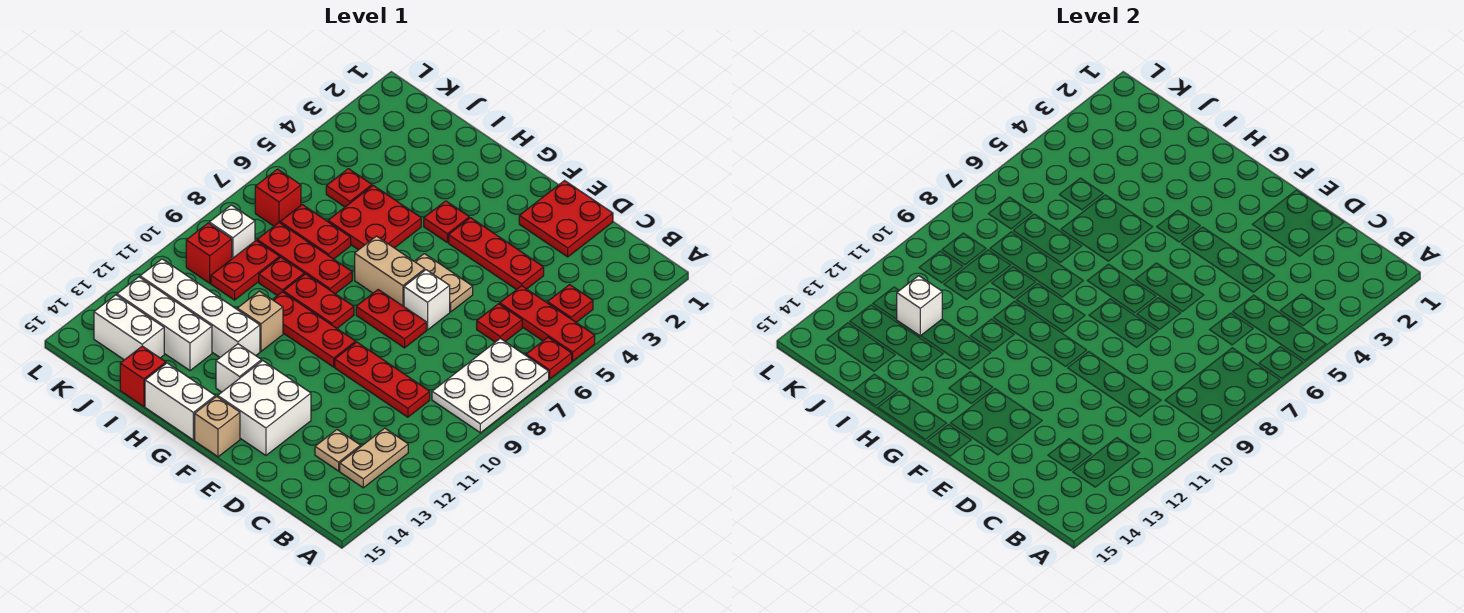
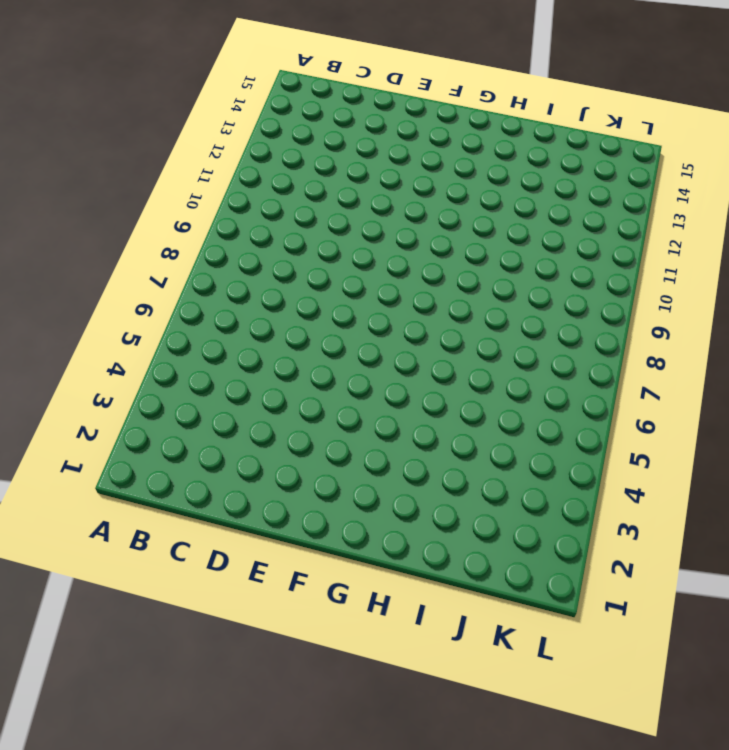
none -> red 1x3 plate [500,286,595,361]
none -> red 1x1 plate [526,337,572,379]
none -> white 2x3 plate [432,338,549,433]
none -> red 1x1 plate [548,285,593,322]

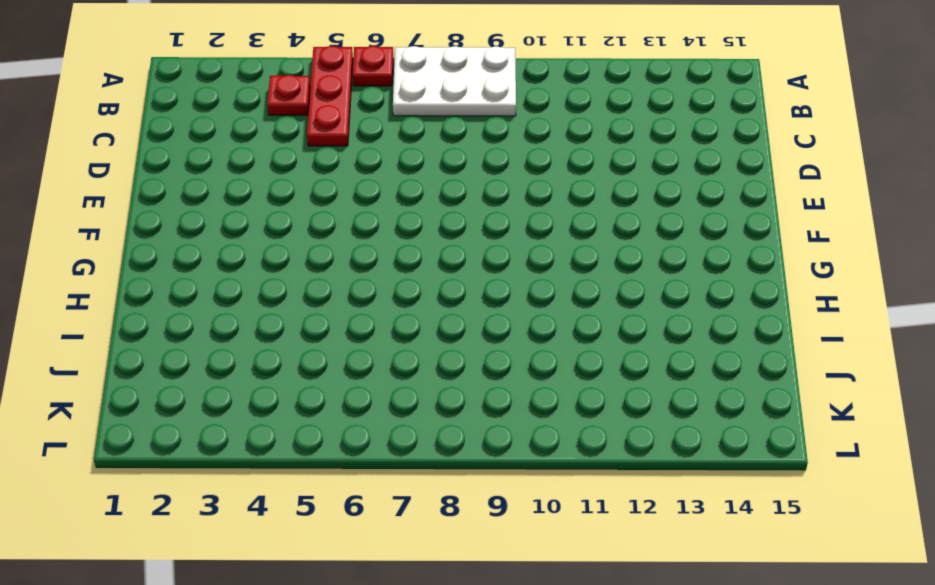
none -> tan 1x2 plate [340,428,408,488]
none -> red 1x1 plate [477,304,522,342]
none -> red 1x3 plate [335,342,430,417]
none -> tan 1x1 plate [315,430,361,471]

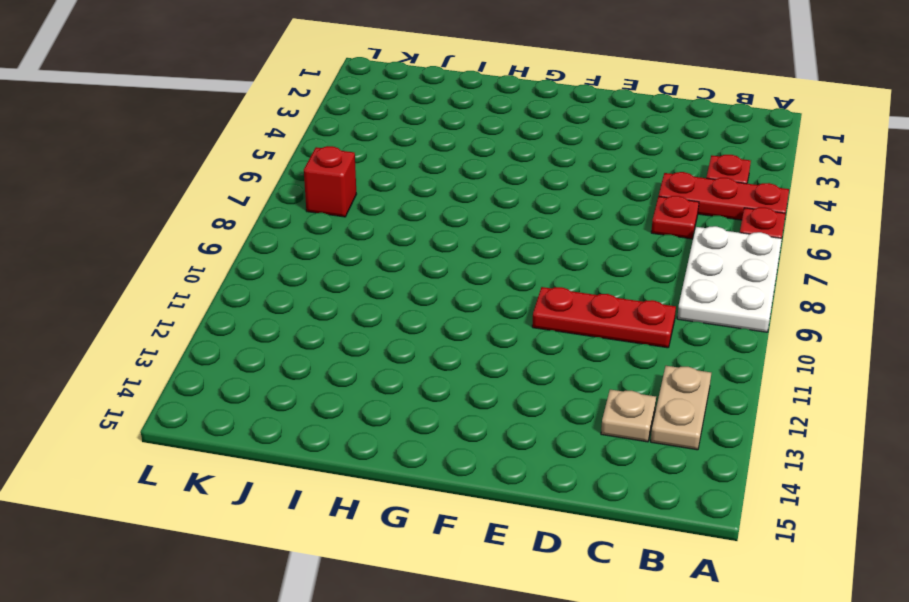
none -> red 2x2 plate [519,181,613,257]
none -> red 1x3 plate [449,218,544,290]
none -> tan 1x2 plate [414,254,473,312]
none -> white 1x1 brick [404,270,450,330]

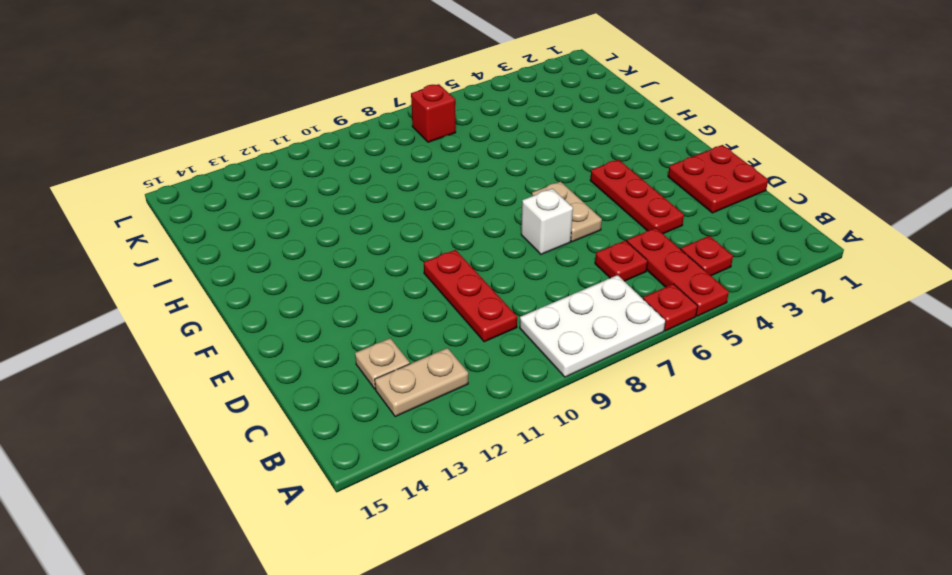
none -> red 1x2 plate [356,290,426,348]
none -> white 2x2 brick [218,361,311,455]
none -> tan 1x2 brick [355,236,425,306]
none -> red 1x3 plate [272,292,356,367]

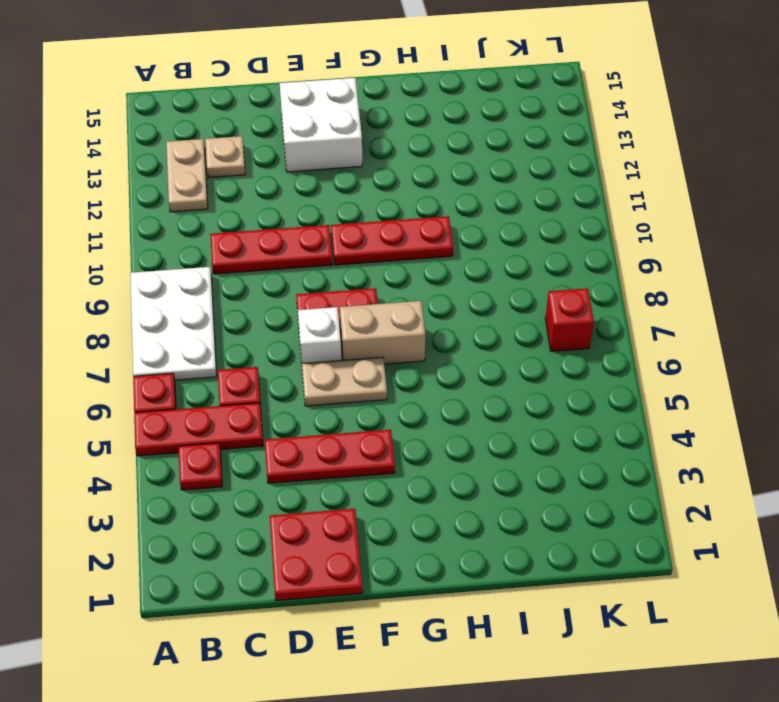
none -> tan 1x1 brick [195,396,240,457]
none -> red 1x1 plate [424,201,469,242]
none -> red 1x2 plate [284,274,354,328]
none -> white 1x1 brick [216,344,262,392]

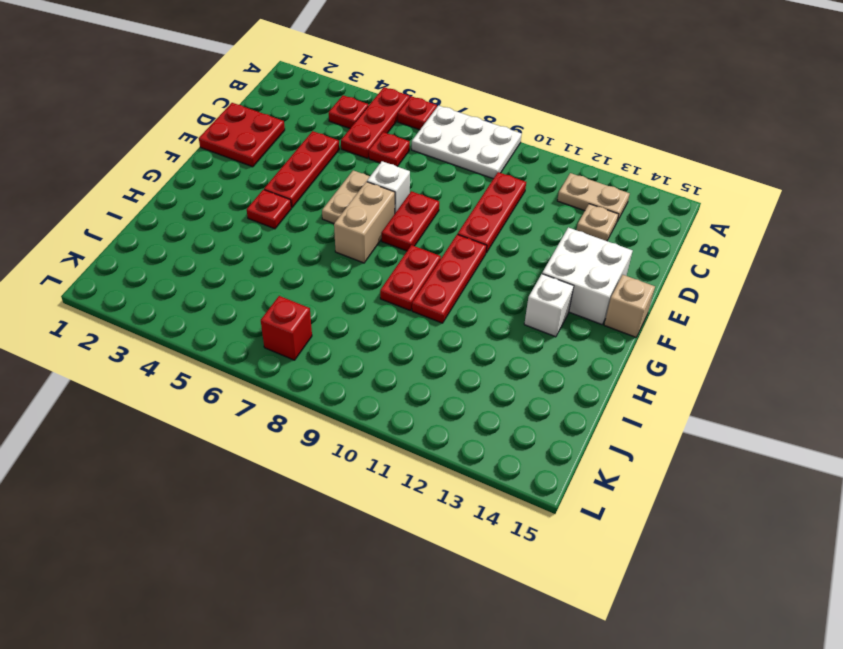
none -> white 1x2 brick [145,363,215,440]
none -> red 2x2 plate [328,185,421,250]
none -> red 1x3 plate [257,223,352,294]
none -> tan 1x1 brick [237,291,283,351]

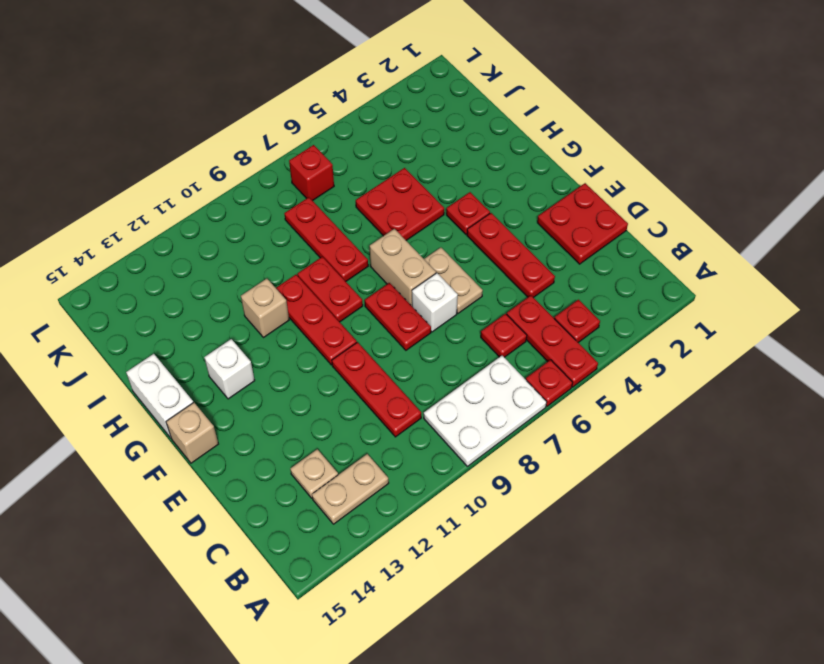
none -> white 2x2 brick [218,361,311,455]
none -> white 1x4 brick [140,259,260,357]
none -> red 1x2 plate [280,205,351,259]
none -> red 1x1 plate [259,257,304,296]

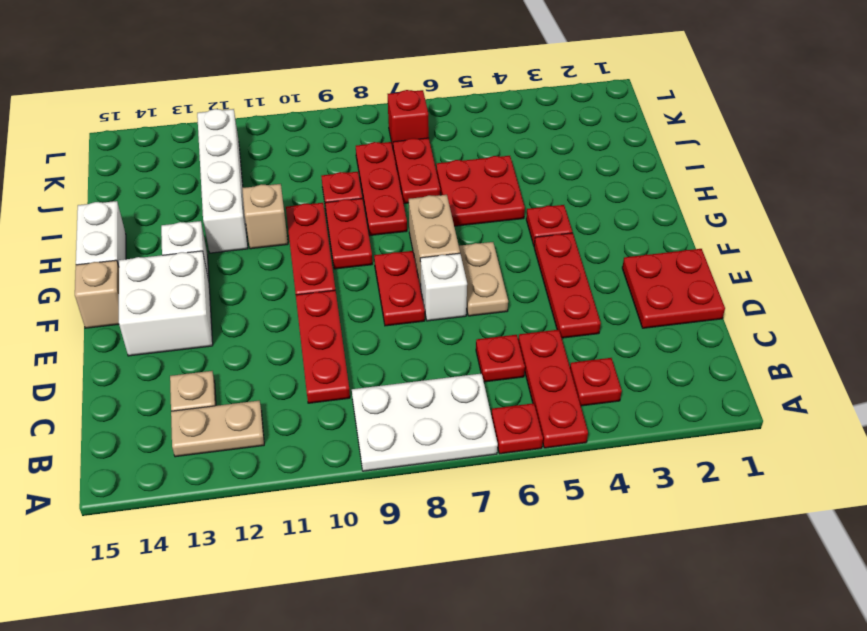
none -> white 1x3 brick [117,277,212,371]
none -> red 1x1 brick [120,346,166,407]
none -> red 1x1 plate [326,169,372,207]
none -> red 1x2 plate [211,241,280,300]

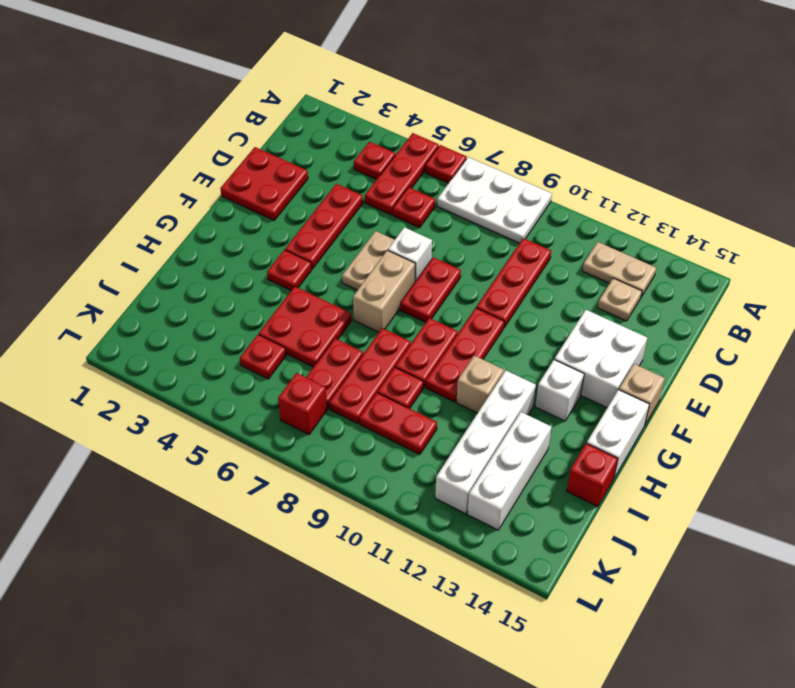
none -> white 1x2 brick [94,295,164,360]
none -> white 1x1 brick [209,205,255,259]
none -> red 1x1 brick [186,223,232,283]
none -> white 1x1 brick [896,276,942,336]

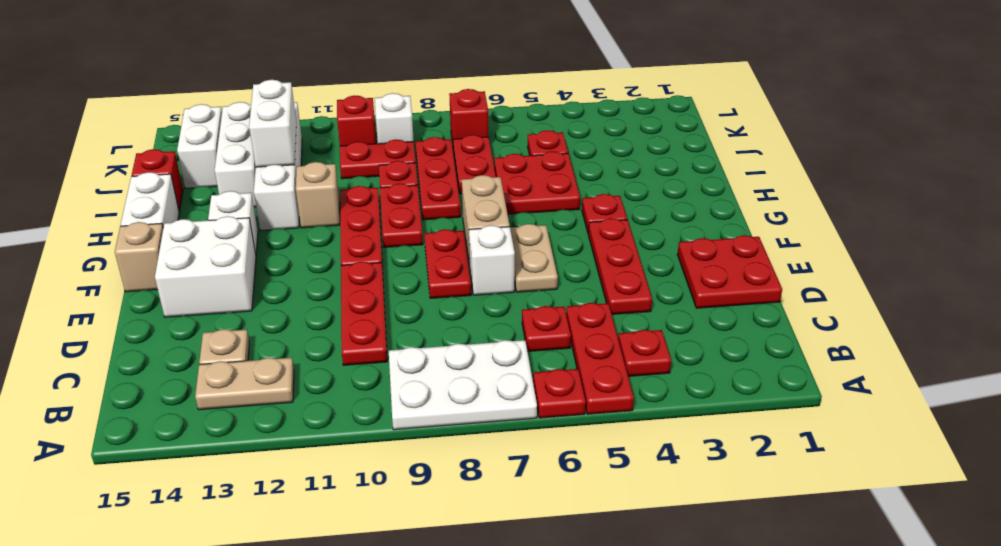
white 1x2 brick [249,80,296,167] -> white 1x1 brick [896,276,942,336]

